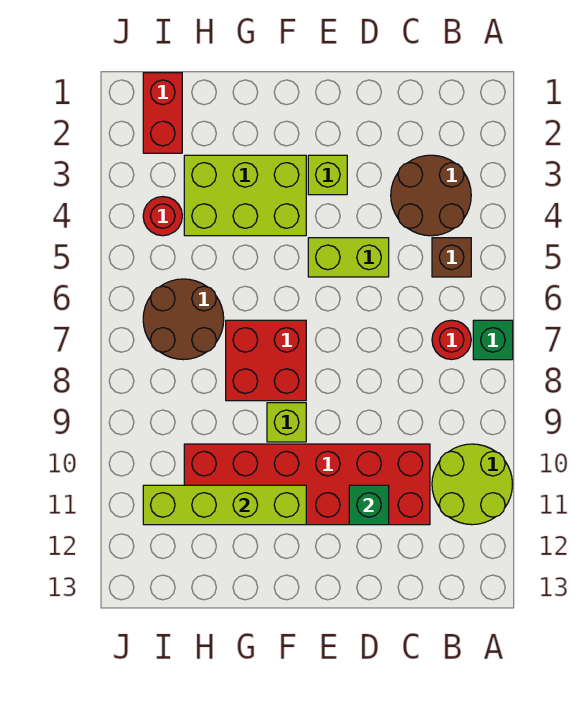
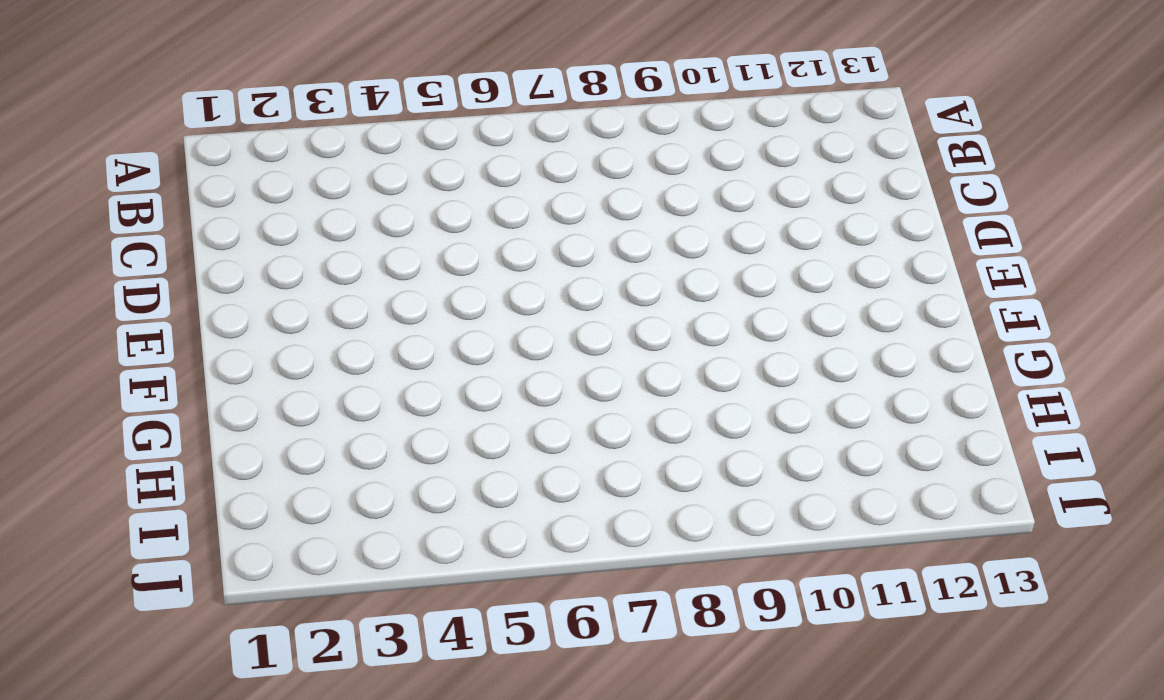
none -> green 1x1 brick [473,320,513,360]
none -> lime 2x2 round brick [432,444,513,525]
none -> brown 2x2 round brick [391,155,471,236]

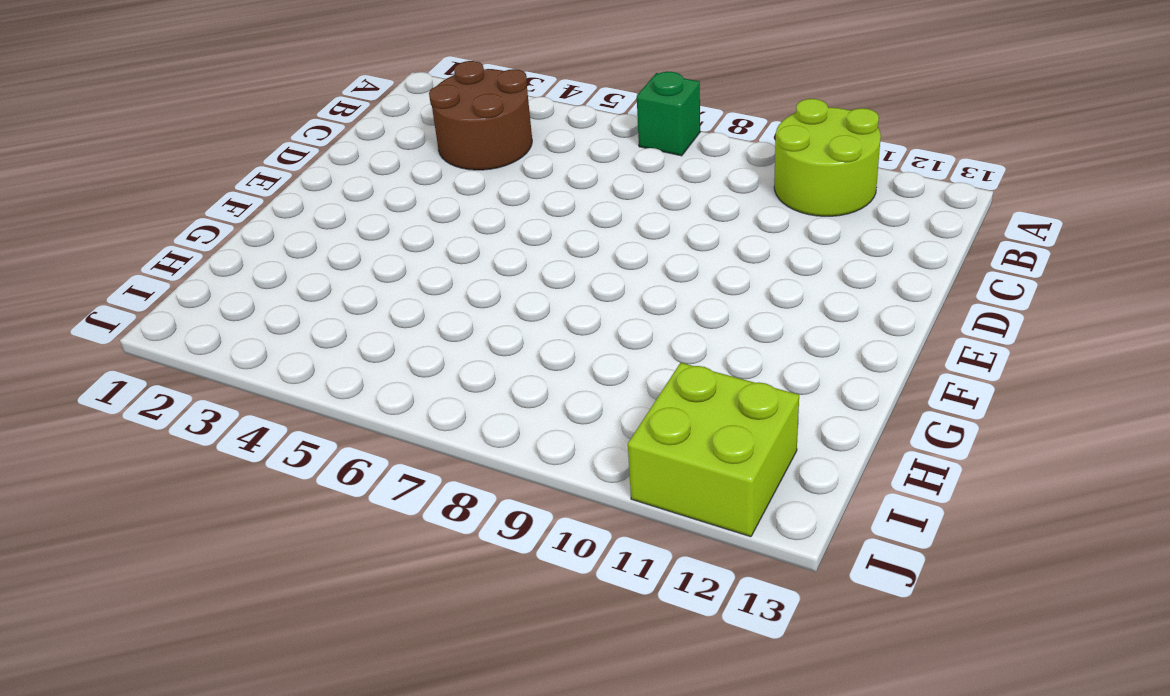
lime 2x2 brick [628,363,799,537] -> none
none -> brown 1x1 brick [432,238,471,277]
none -> red 1x1 round brick [432,320,471,360]
none -> red 2x6 brick [184,444,430,525]

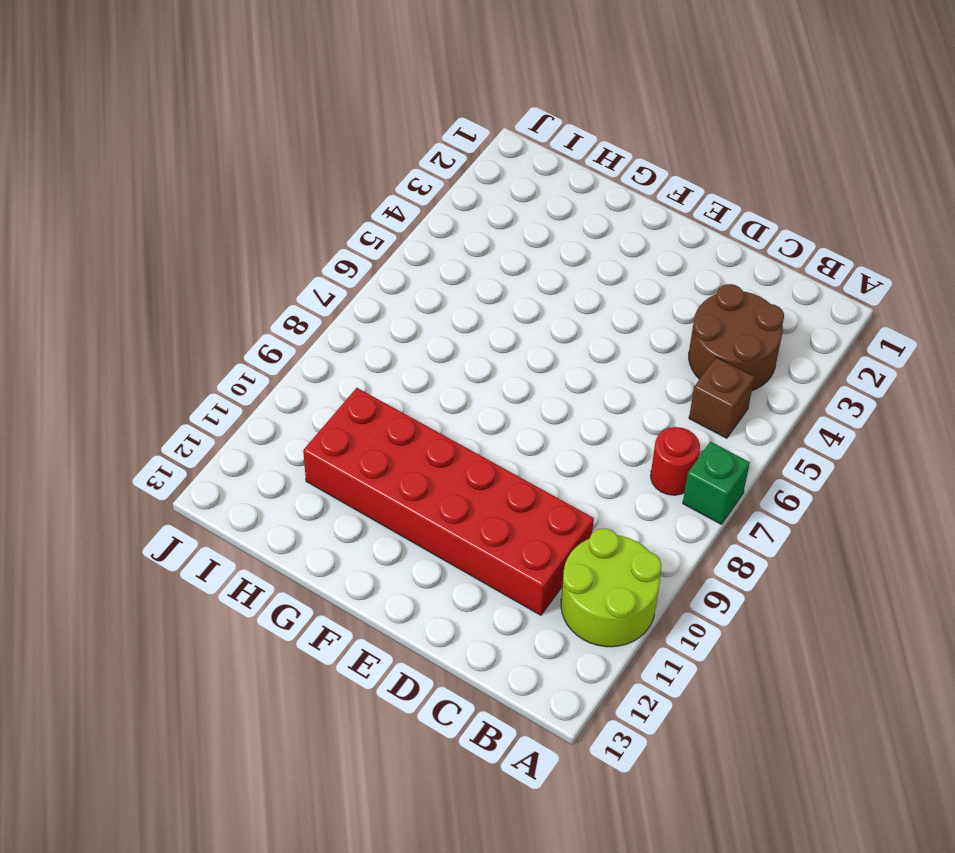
none -> lime 1x2 brick [308,238,389,277]
none -> lime 1x1 brick [308,155,347,195]
none -> lime 2x3 brick [184,155,306,236]

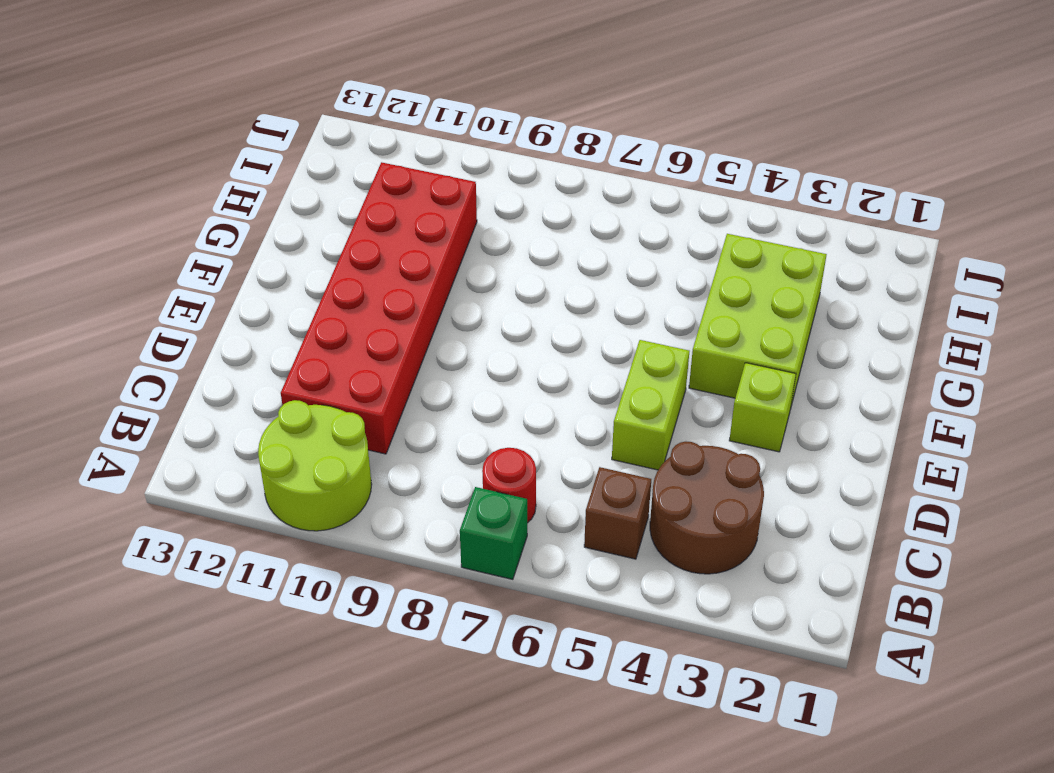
none -> red 2x2 brick [226,320,306,401]
none -> lime 1x1 brick [267,403,306,442]
none -> brown 2x2 round brick [143,279,224,360]

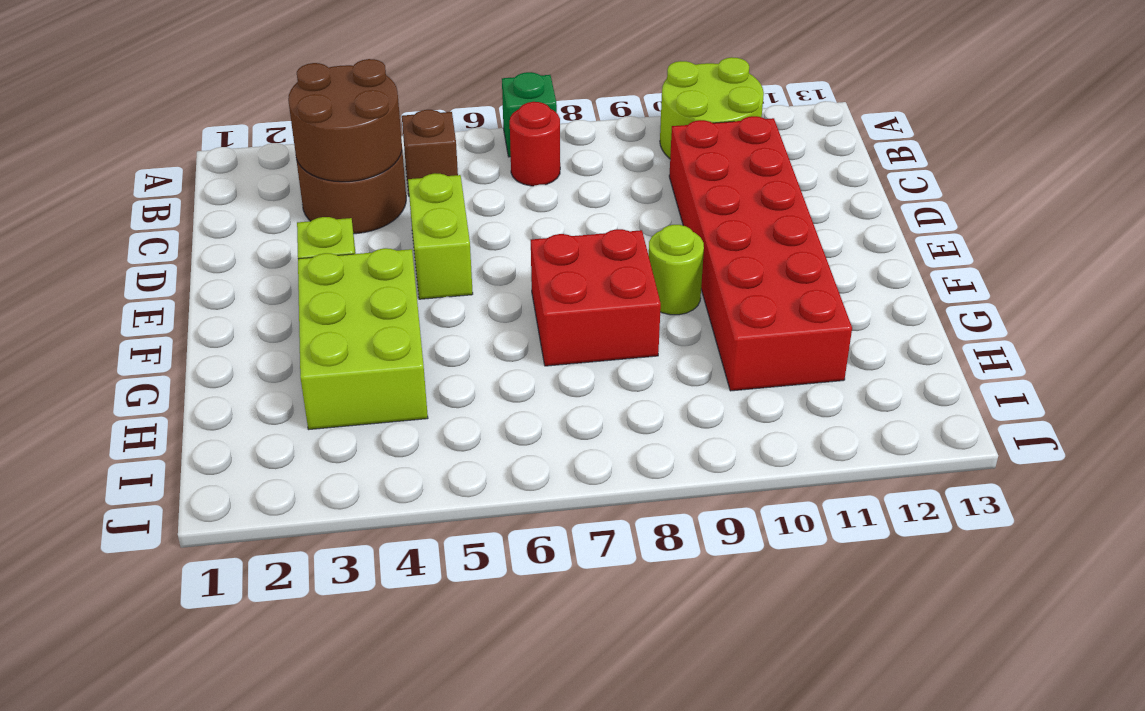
brown 2x2 round brick [288,59,402,182] -> brown 2x2 round brick moved to [143,279,224,360]
lime 1x1 round brick [649,225,704,315] -> lime 1x1 brick [267,403,306,442]
none -> red 1x2 brick [143,73,182,153]
none -> red 1x1 round brick [143,197,182,236]
none -> green 1x1 brick [349,485,389,525]

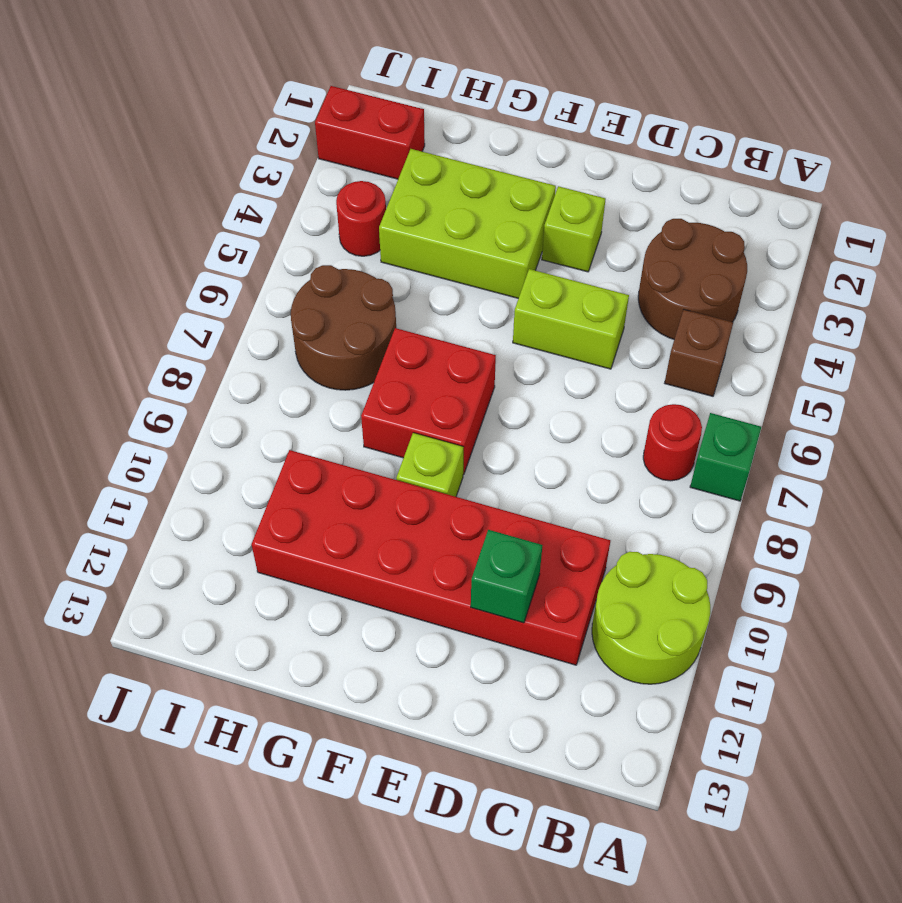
red 1x2 brick [315,86,425,179] -> red 1x2 brick turned to [143,73,182,153]
none -> lime 1x4 brick [143,485,306,525]

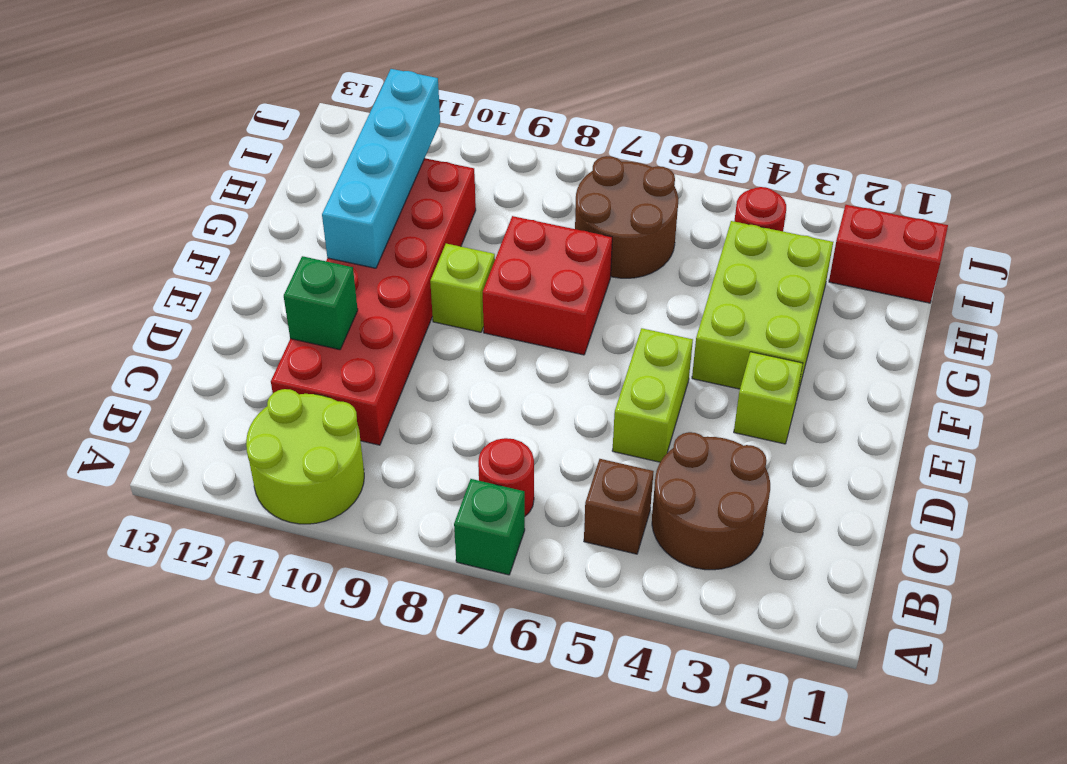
cyan 1x4 brick [322,69,440,268] -> lime 1x4 brick [143,485,306,525]

